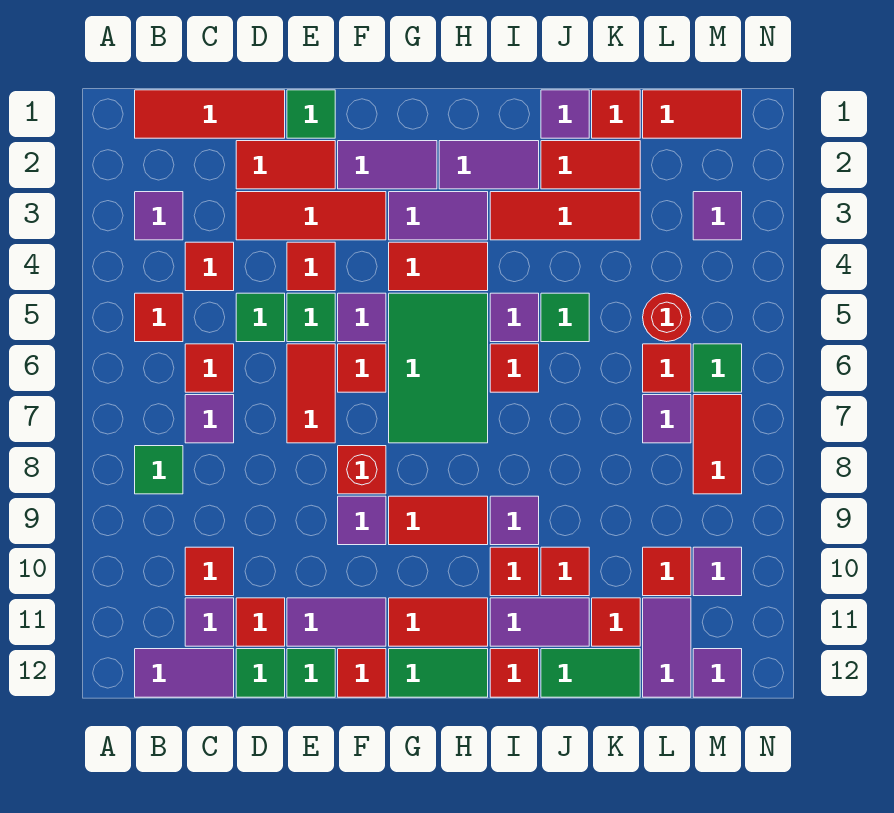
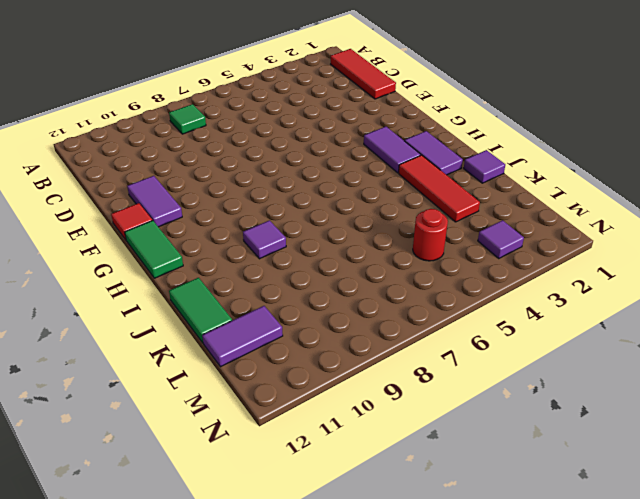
none -> purple 1x1 tile [135,192,183,240]
none -> red 1x1 tile [135,293,183,342]
none -> purple 1x2 tile [135,649,234,697]
none -> red 1x1 tile [185,242,234,291]

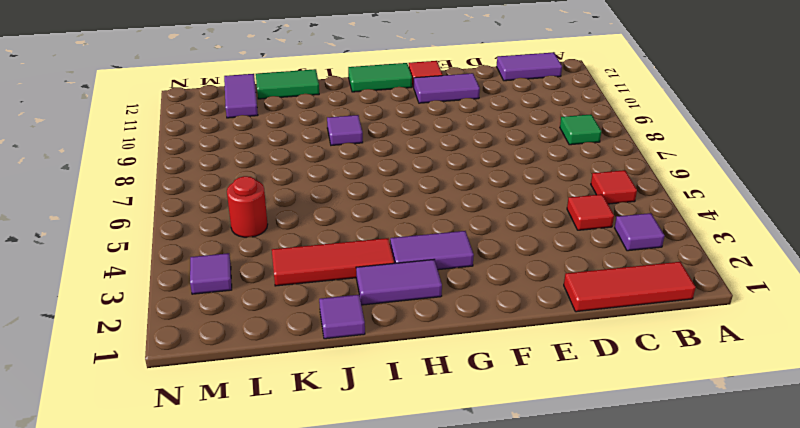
none -> red 1x1 tile [185,344,234,392]
none -> purple 1x1 tile [185,395,234,443]
none -> red 1x1 tile [185,547,234,596]
none -> purple 1x1 tile [185,598,234,646]

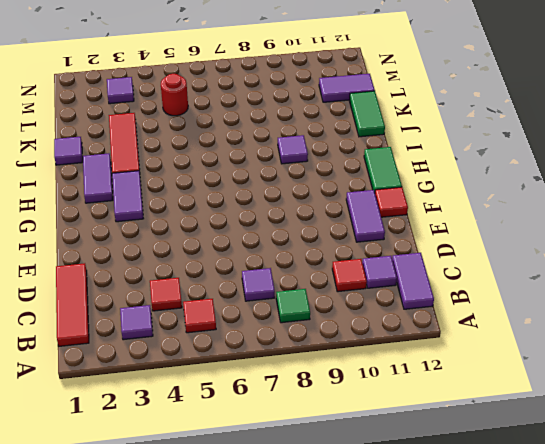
none -> red 1x1 tile [185,344,234,392]
none -> red 1x2 tile [236,141,335,189]
none -> red 1x3 tile [236,192,386,240]
none -> green 1x1 tile [236,293,285,342]

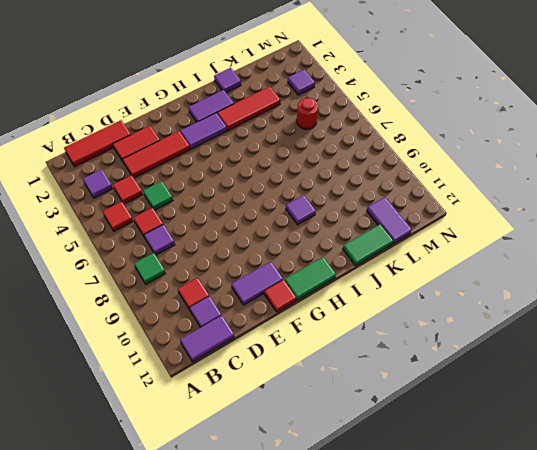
none -> red 1x1 tile [236,598,285,646]
none -> green 1x1 tile [236,649,285,697]
none -> green 1x1 tile [287,90,335,138]
none -> red 1x1 tile [287,242,335,291]

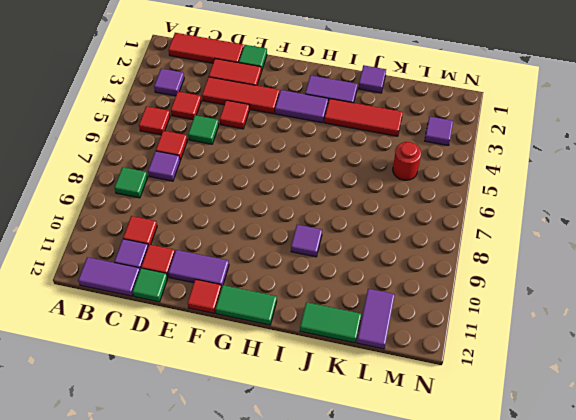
none -> green 1x1 tile [287,293,335,342]
none -> red 1x2 tile [287,344,335,443]
none -> green 1x1 tile [287,649,335,697]
none -> purple 1x2 tile [338,141,437,189]

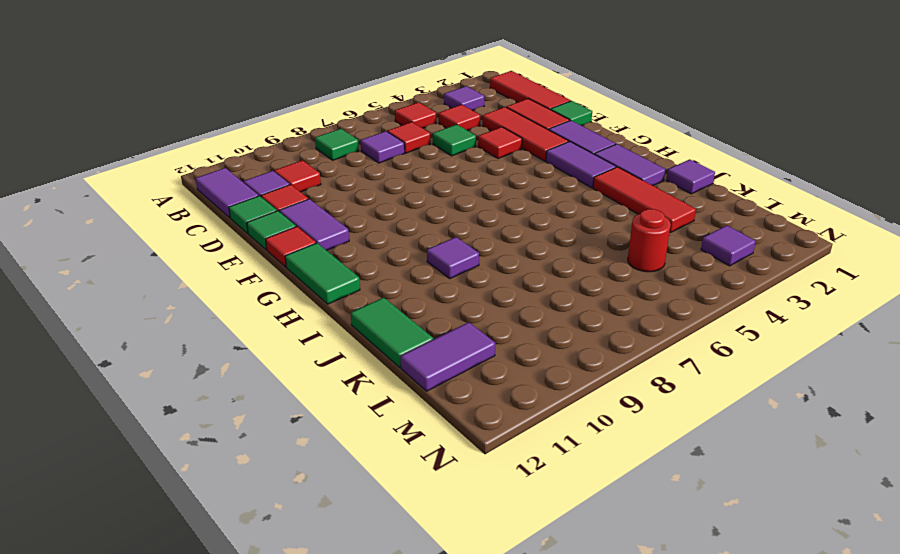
none -> green 1x1 tile [287,293,335,342]
none -> red 1x2 tile [287,344,335,443]
none -> purple 1x1 tile [338,293,386,342]
none -> red 1x1 tile [338,344,386,392]

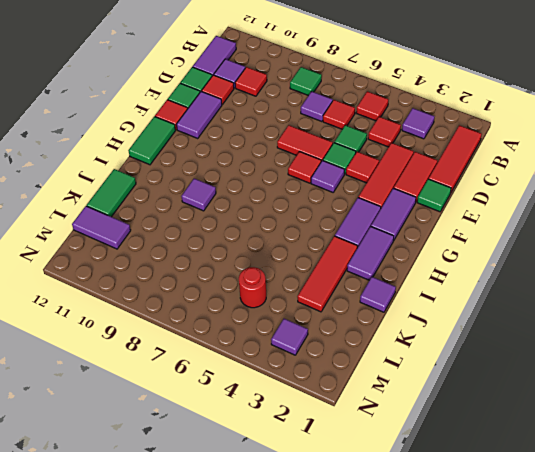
none -> red 1x1 brick [338,446,386,494]
none -> purple 1x1 tile [338,496,386,545]
none -> red 1x2 tile [389,242,488,291]
none -> green 2x3 tile [389,293,488,443]

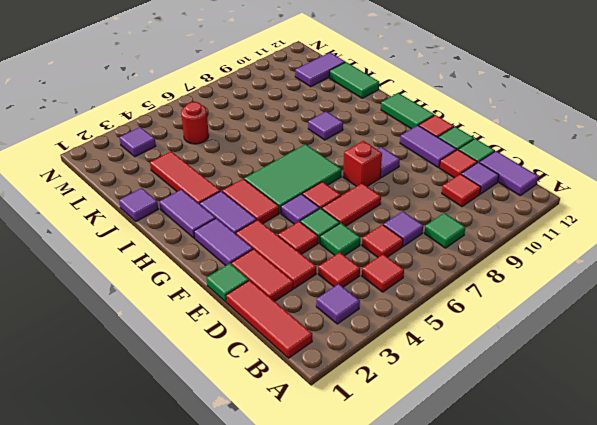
none -> red 1x2 tile [389,496,488,545]
none -> red 1x2 tile [389,598,488,646]
none -> purple 1x1 tile [490,293,539,342]
none -> red 1x1 tile [490,344,539,392]

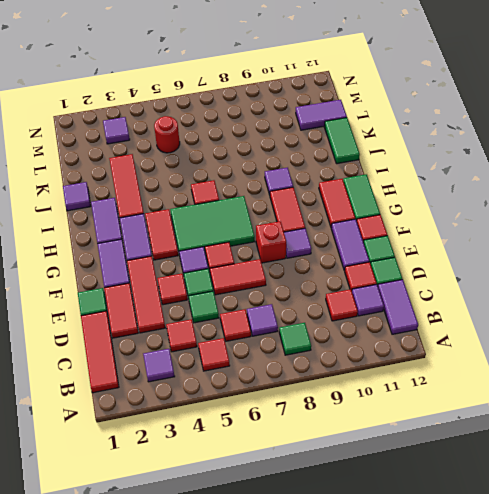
none -> purple 1x1 tile [490,293,539,342]
none -> red 1x1 tile [490,547,539,596]
none -> purple 1x2 tile [490,598,589,646]
none -> red 1x1 tile [490,649,539,697]

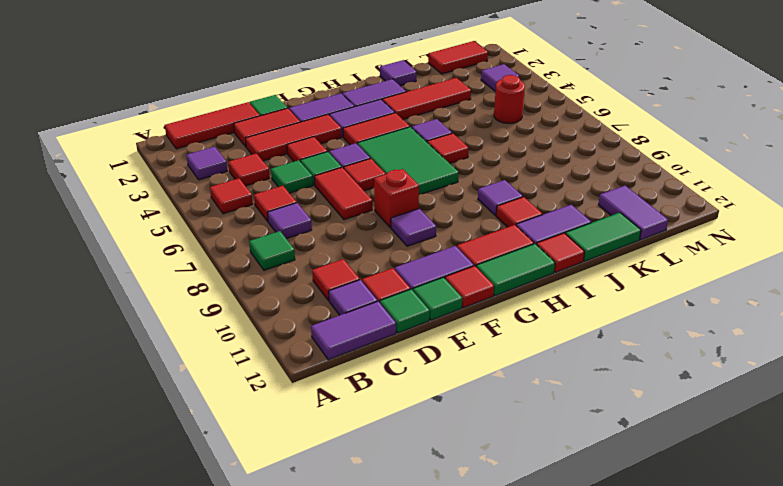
none -> red 1x2 tile [389,496,488,545]
none -> red 1x2 tile [541,141,640,189]
none -> green 1x1 tile [541,293,589,342]
none -> red 1x1 tile [541,547,589,596]

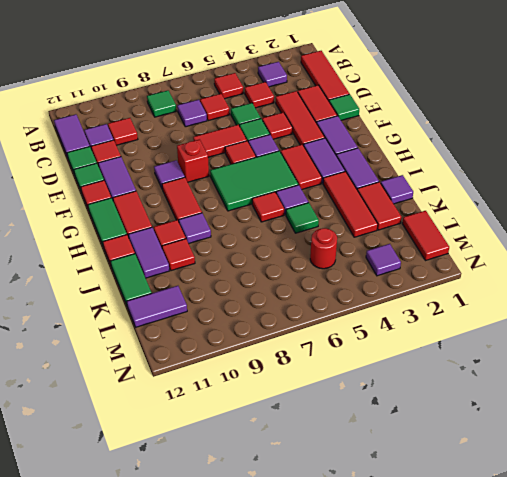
none -> red 1x1 tile [592,90,640,138]
none -> red 1x1 tile [592,598,640,646]
none -> red 1x1 tile [643,344,691,392]
none -> purple 1x1 tile [643,395,691,443]

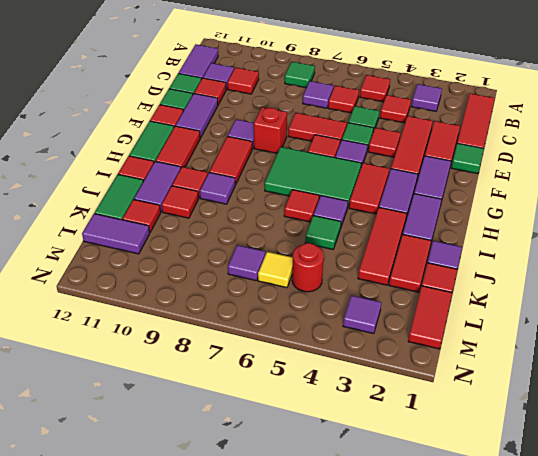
yellow 1x1 tile [258,252,293,288] -> red 1x1 tile [643,344,691,392]
none -> red 1x1 tile [643,547,691,596]
none -> green 1x1 tile [693,344,742,392]
none -> red 1x2 tile [693,395,742,494]
none -> purple 1x1 tile [693,547,742,596]

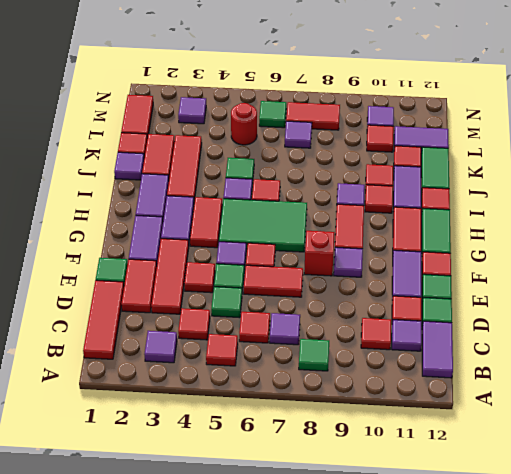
none -> red 1x1 tile [643,344,691,392]
none -> purple 1x1 tile [693,649,742,697]

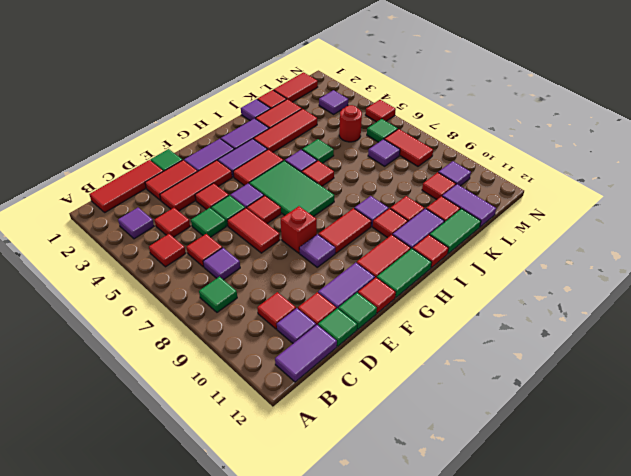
red 1x1 tile [365,100,396,122] -> red 1x1 tile moved to [643,344,691,392]
none -> purple 1x1 tile [693,649,742,697]

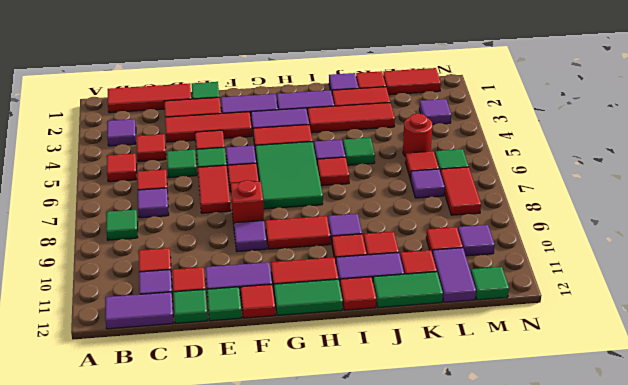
green 1x1 tile [471,267,509,300] -> purple 1x1 tile [693,649,742,697]

